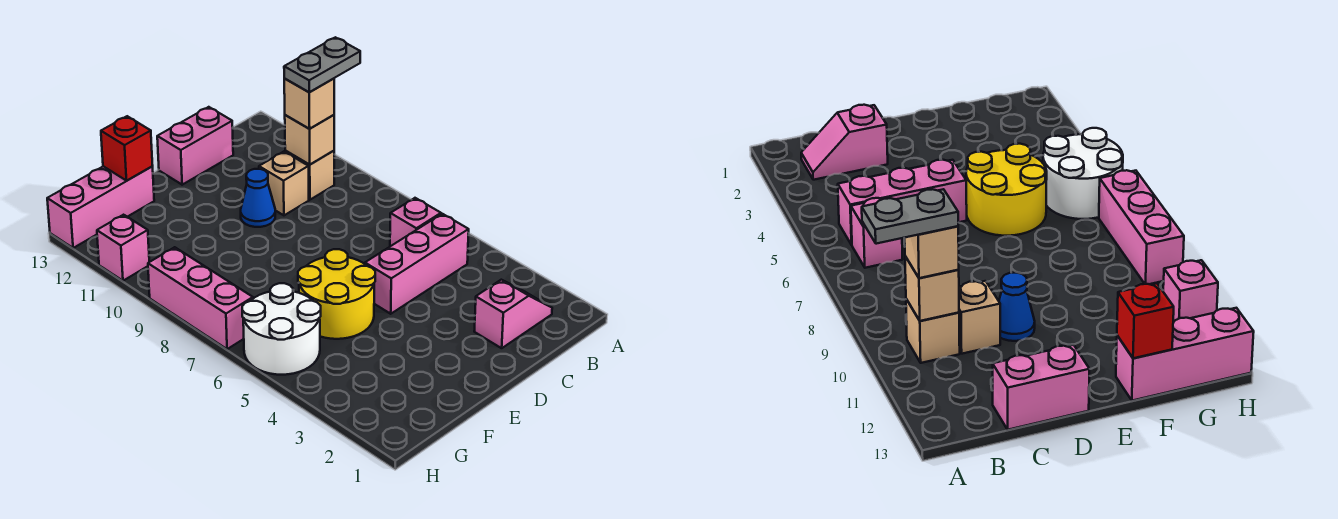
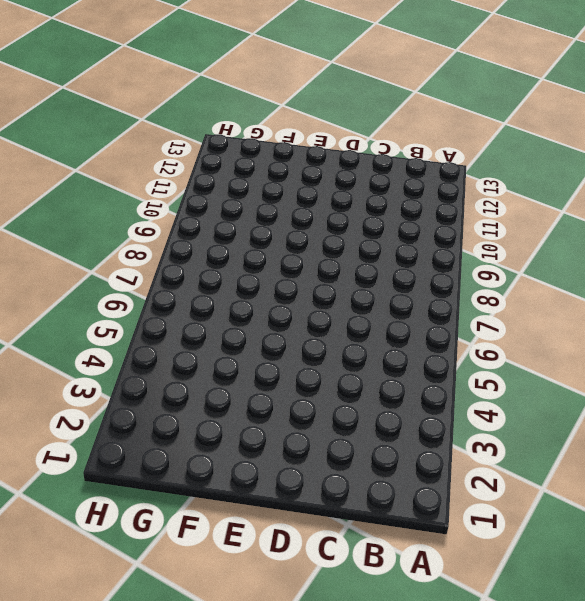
none -> pink 1x2 slope [474,280,552,348]
none -> pink 1x3 brick [365,214,469,314]
none -> pink 1x1 brick [390,198,441,246]

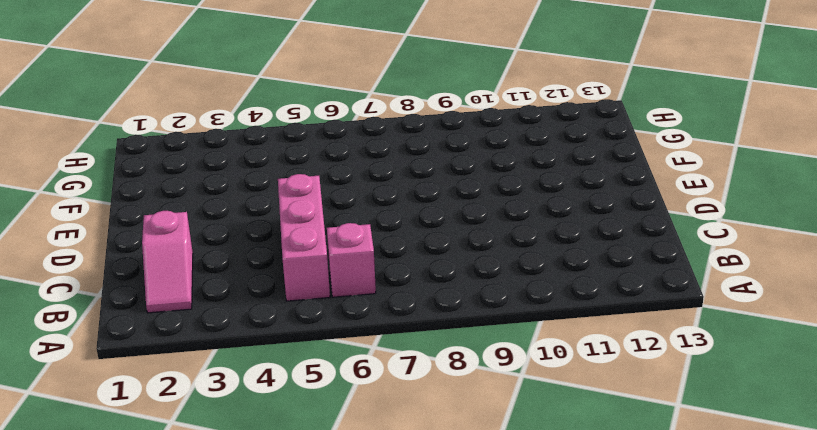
none -> tan 1x1 brick [285,151,334,200]
none -> tan 1x1 brick [259,152,309,215]
none -> pink 1x2 brick [157,107,233,185]

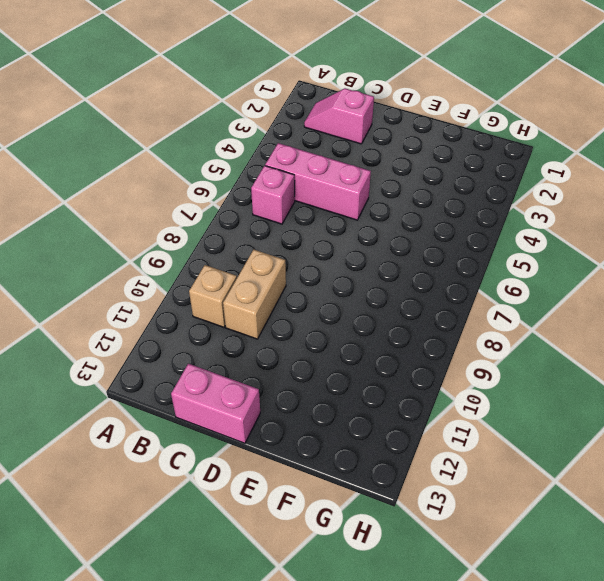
tan 1x2 brick [223,250,286,339] -> tan 1x1 brick [259,152,309,215]
none -> blue 1x1 cone [241,169,275,227]
none -> yellow 2x2 round brick [298,249,375,339]
none -> pink 1x3 brick [47,166,154,248]

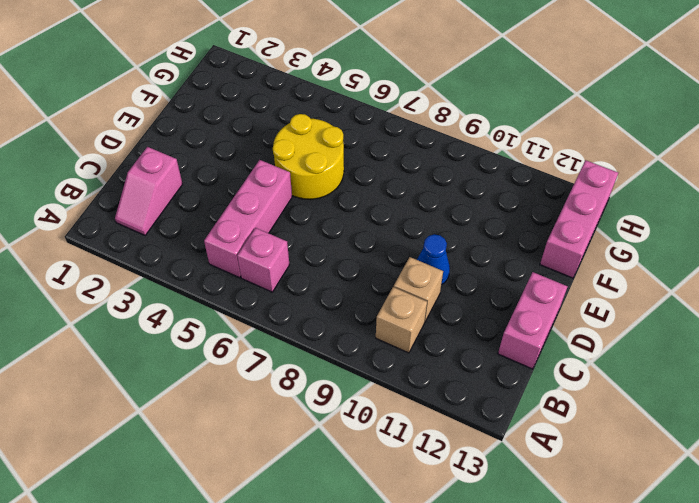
none -> white 2x2 round brick [242,283,321,375]
none -> pink 1x3 brick [148,247,253,349]
none -> pink 1x1 brick [97,215,149,281]

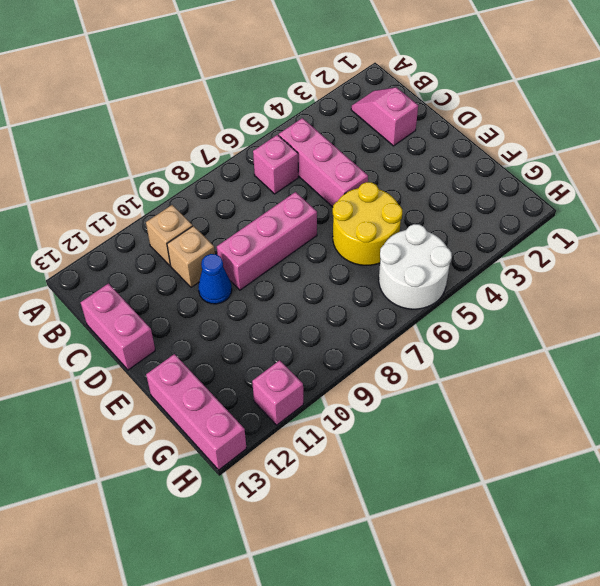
pink 1x3 brick [217,192,317,290] -> pink 1x3 brick moved to [148,247,253,349]
none -> tan 1x1 brick [285,115,334,165]
none -> red 1x1 brick [101,116,153,181]
none -> tan 1x1 brick [284,78,334,129]

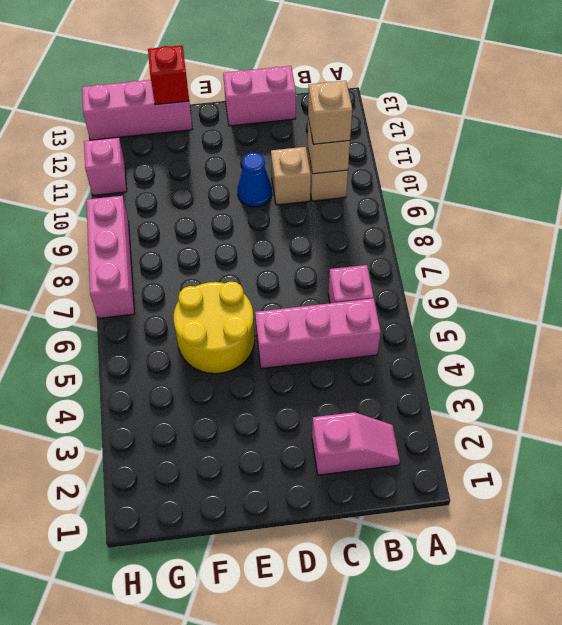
none -> white 2x2 round brick [242,283,321,375]
none -> grey 1x2 plate [284,37,360,92]

